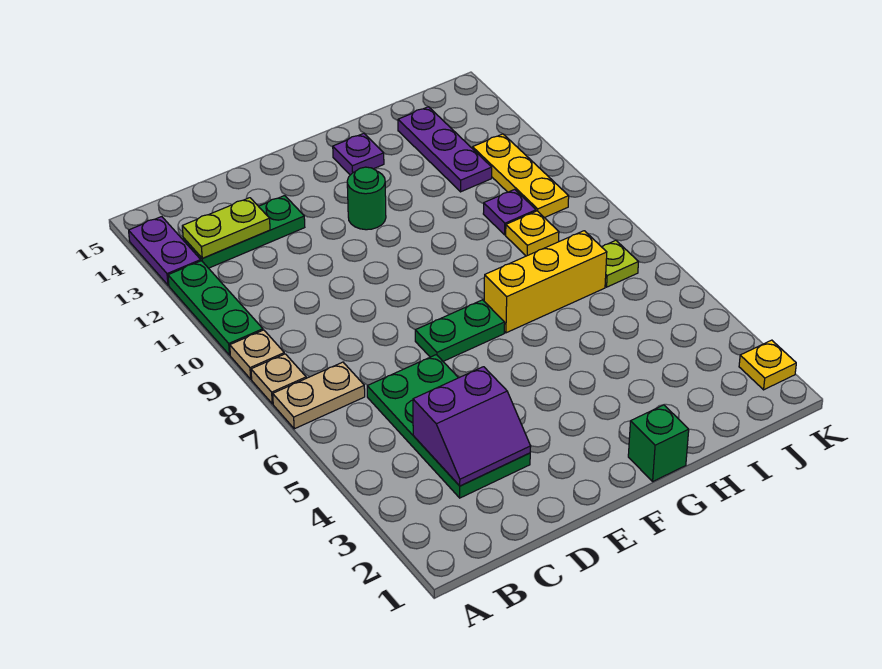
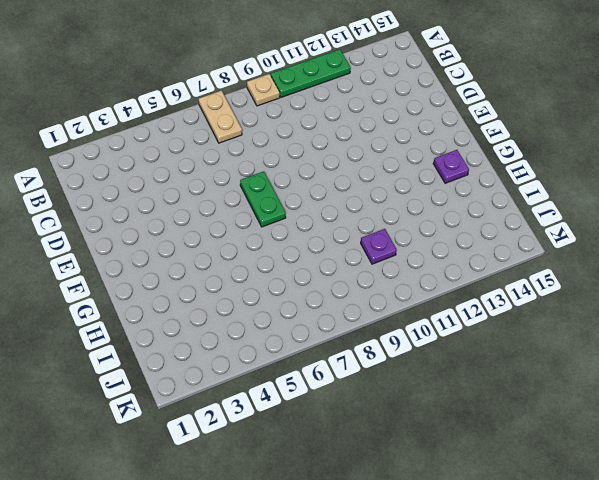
none -> tan 1x1 plate [251,354,306,404]
none -> purple 1x2 plate [129,217,201,285]
none -> green 1x3 plate [183,196,305,268]

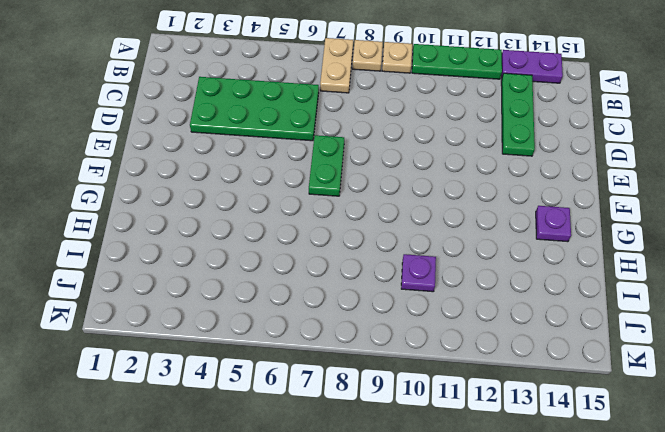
none -> green 1x1 round brick [347,167,386,230]
none -> green 1x1 brick [628,405,689,481]
none -> yellow 1x3 brick [484,231,607,333]

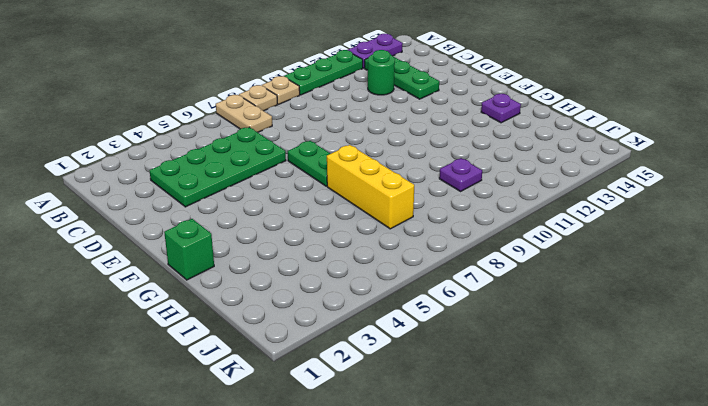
green 1x1 round brick [368,50,395,95] -> green 1x1 round brick moved to [347,167,386,230]
none -> yellow 1x1 plate [506,211,559,256]
none -> purple 1x3 plate [398,107,492,192]
none -> lime 1x1 plate [602,240,638,287]

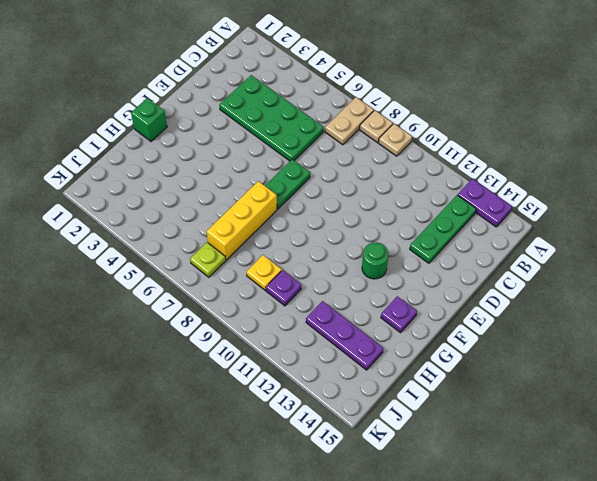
none -> green 1x3 plate [168,261,263,355]
none -> yellow 1x3 plate [473,134,569,218]
none -> yellow 1x1 plate [739,340,796,390]

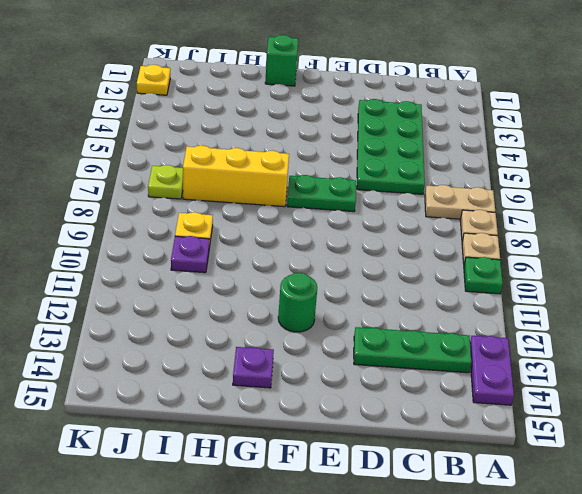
green 1x1 plate [464,257,503,294] -> green 1x3 plate [168,261,263,355]
none -> purple 1x3 plate [398,107,492,192]
none -> yellow 1x3 plate [473,134,569,218]
none -> lime 1x2 plate [182,198,270,258]

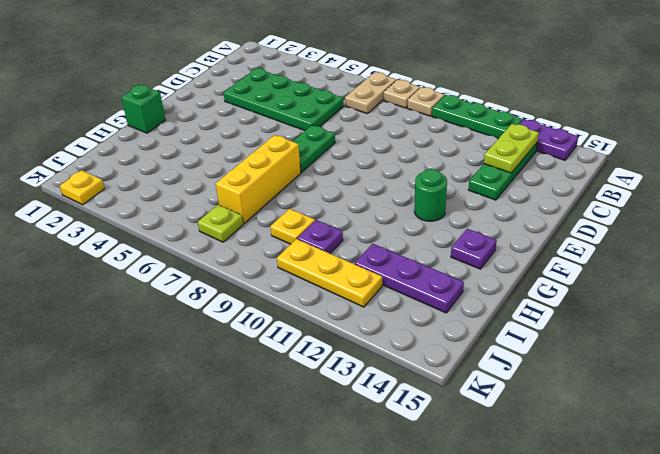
none -> purple 2x2 slope [413,367,531,486]

